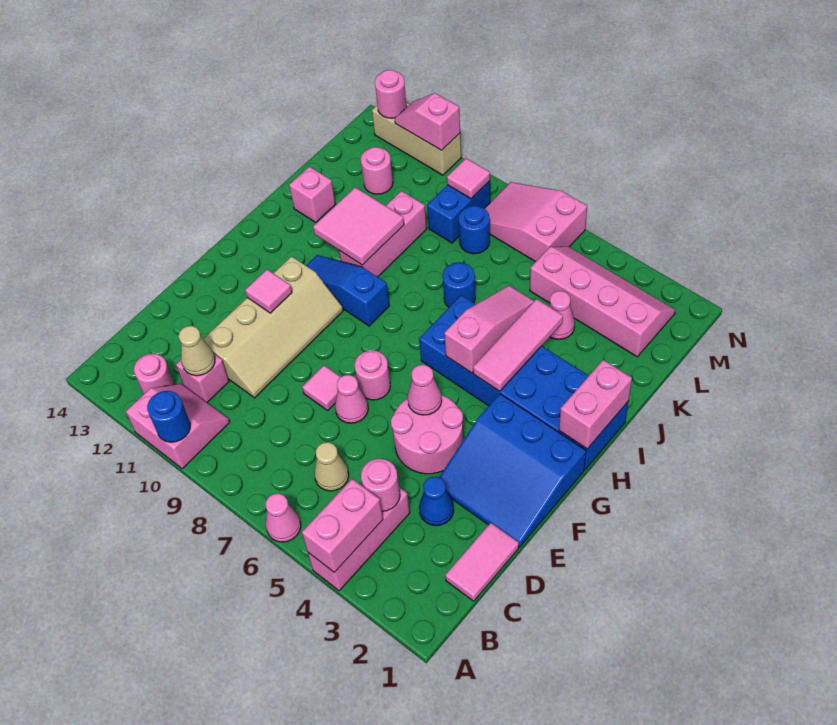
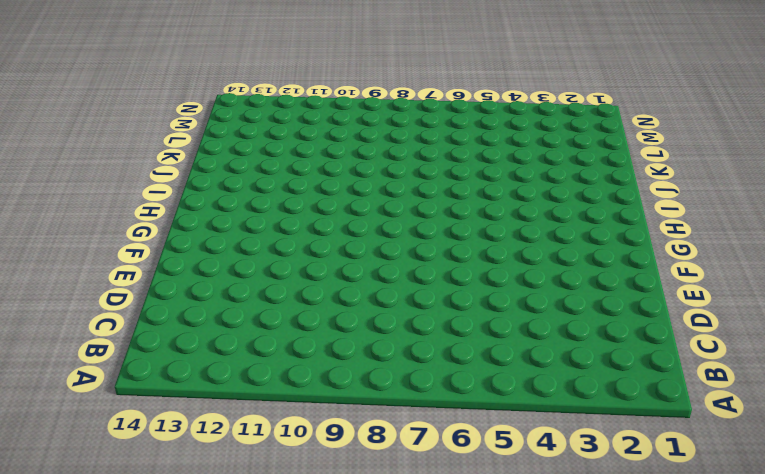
none -> pink 1x3 brick [308,487,410,591]
none -> pink 1x1 cone [266,494,301,542]
none -> pink 2x2 slope [126,384,230,469]
none -> pink 1x1 round brick [134,354,175,394]

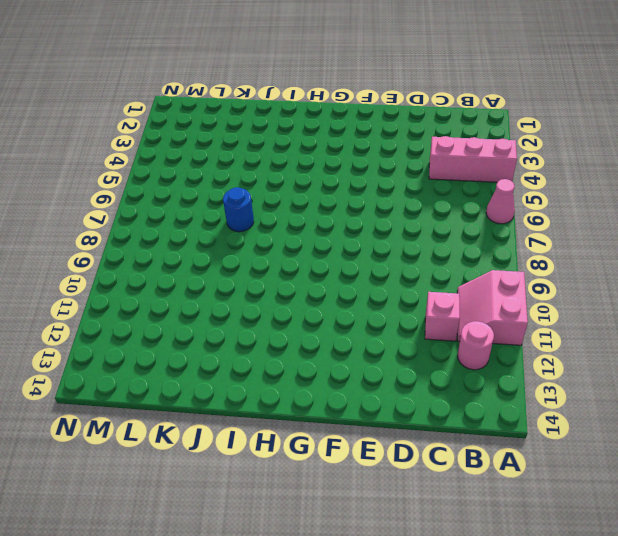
none -> pink 1x2 tile [445,523,519,601]
none -> tan 1x1 cone [314,442,349,491]
none -> blue 1x1 cone [419,477,454,526]
none -> tan 2x4 slope [203,256,343,398]

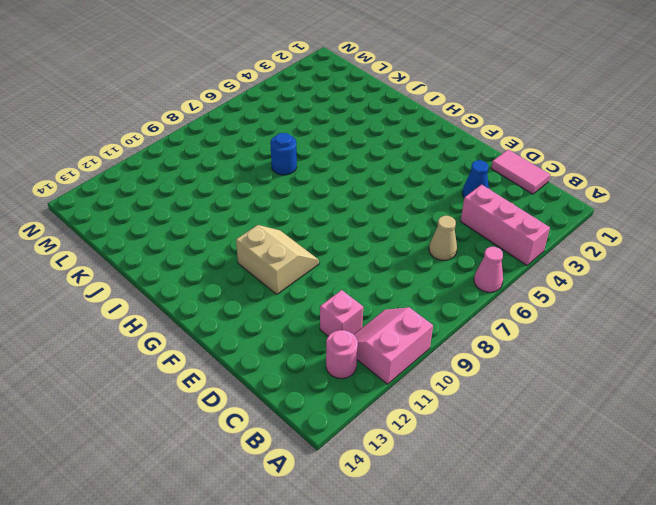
tan 2x2 slope [236,225,319,294] -> tan 2x4 slope [203,256,343,398]
none -> blue 3x3 slope [439,394,586,547]
none -> pink 2x2 round brick [391,395,463,474]
none -> pink 1x1 cone [335,375,368,423]
none -> pink 1x1 tile [302,365,340,410]

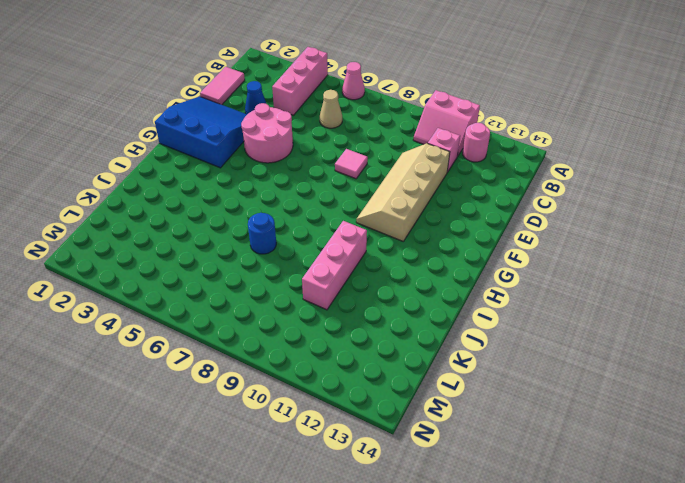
none -> pink 1x1 cone [335,375,368,423]
none -> pink 1x1 round brick [355,350,391,400]
none -> blue 2x6 brick [419,295,629,470]
none -> blue 1x3 slope [306,255,389,326]

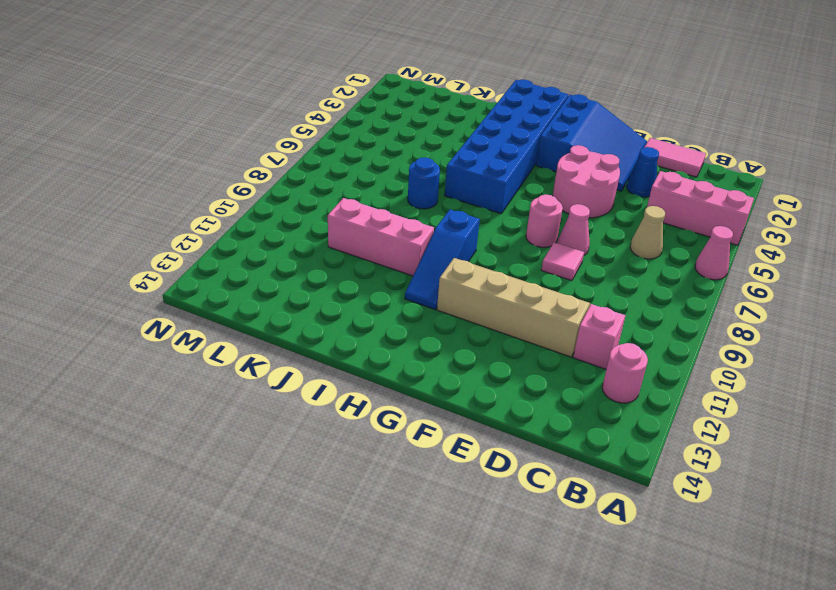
none -> pink 2x2 slope [126,384,230,469]
none -> pink 1x1 brick [289,166,335,222]
none -> pink 1x1 cone [549,291,575,340]
none -> pink 2x4 slope [530,246,675,357]

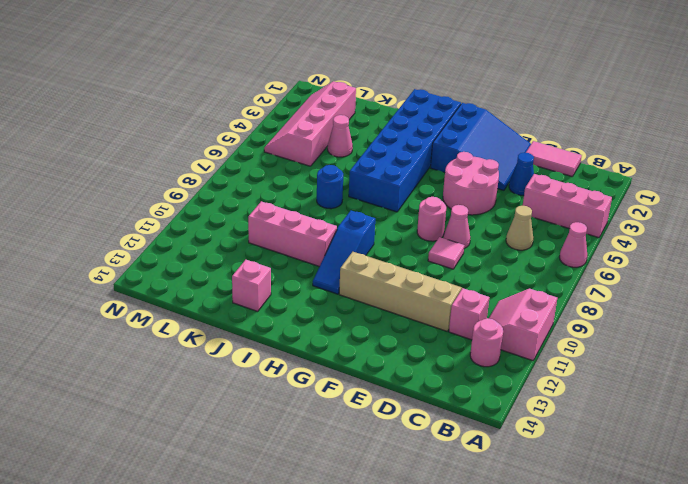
none -> blue 1x1 round brick [459,206,490,254]
none -> blue 1x2 brick [427,181,490,243]
none -> pink 1x1 round brick [361,147,393,194]
none -> pink 2x3 slope [484,182,587,262]

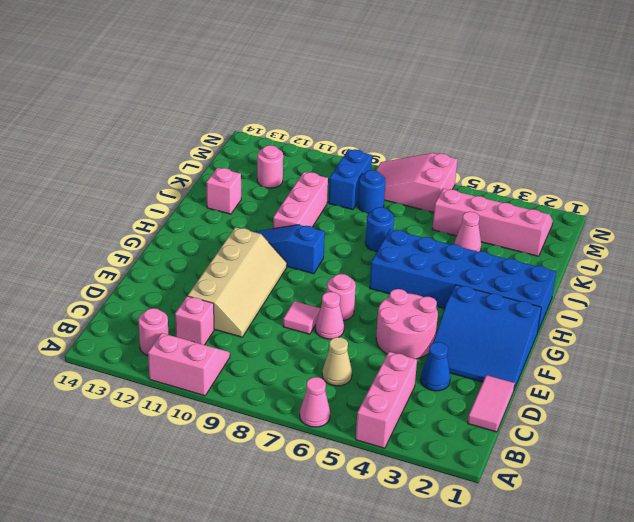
none -> tan 1x3 brick [372,102,461,175]
none -> pink 1x2 brick [302,479,383,572]
none -> blue 1x1 round brick [147,391,190,442]
none -> pink 1x1 round brick [361,459,400,511]

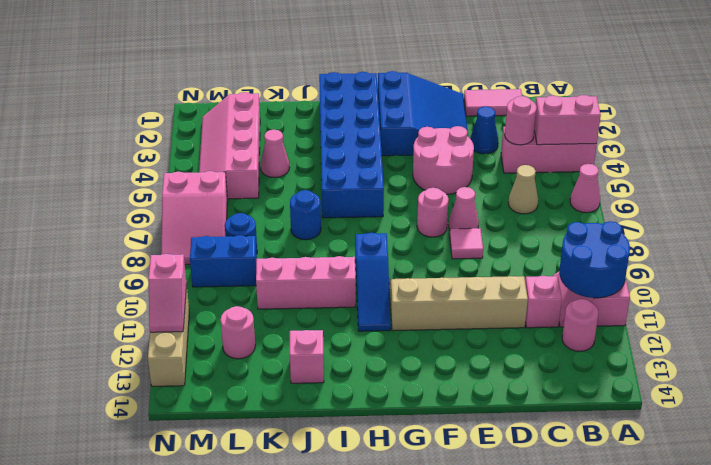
blue 2x2 round brick [559,221,630,298] -> blue 1x1 round brick [147,391,190,442]
none -> tan 1x1 cone [179,326,215,376]
none -> pink 1x1 cone [408,365,442,415]
none -> pink 1x1 tile [245,269,292,313]
none -> pink 1x2 brick [559,360,632,449]

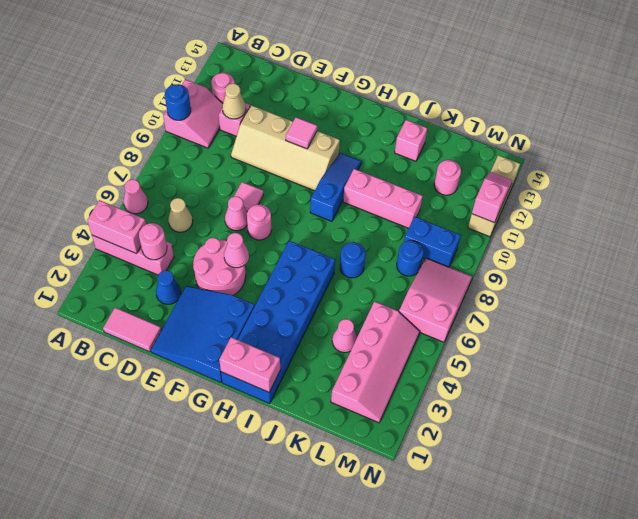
none -> pink 1x3 tile [473,299,563,391]
none -> pink 1x3 slope [444,286,534,373]
none -> pink 2x2 tile [313,187,404,265]
none -> pink 1x1 tile [447,158,490,199]

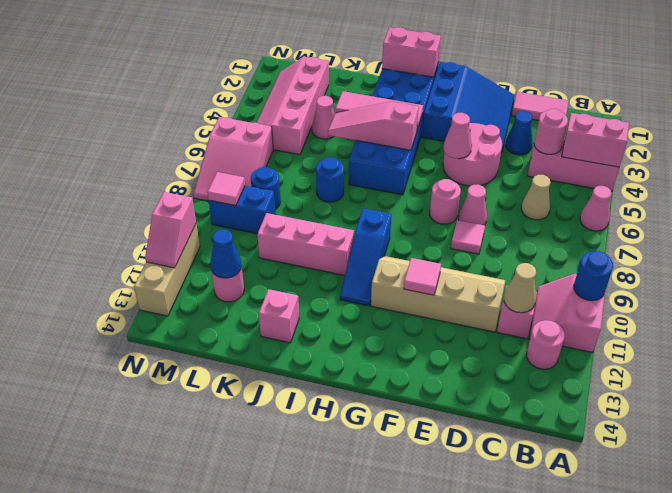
blue 1x1 cone [210,229,242,278] -> none
none -> pink 2x2 tile [313,187,404,265]
none -> pink 1x1 round brick [375,70,407,118]

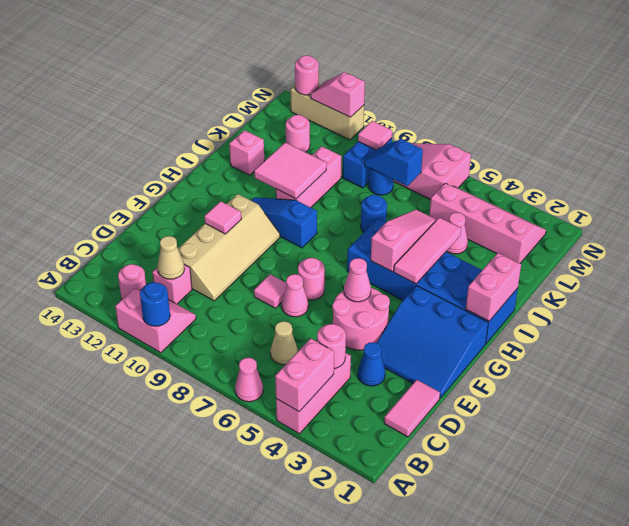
blue 1x2 slope [365,139,423,186] -> none

